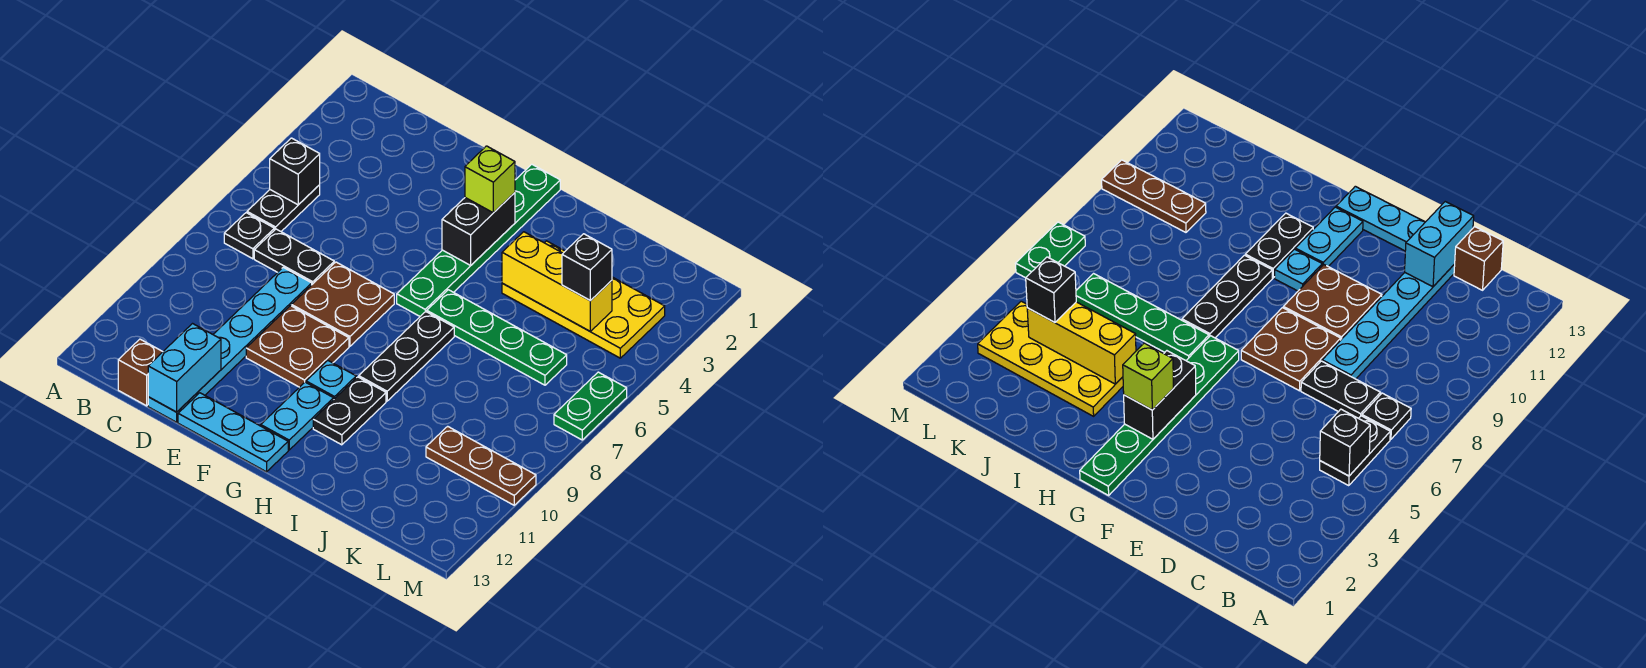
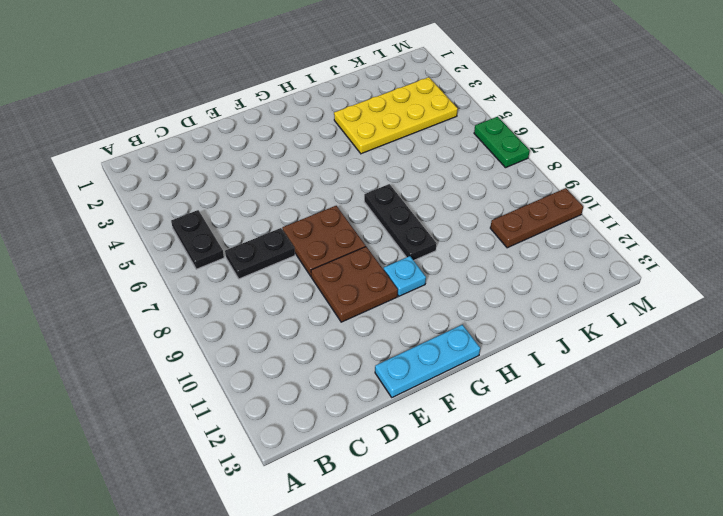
none -> black 1x1 plate [224,213,274,259]
none -> brown 1x1 brick [118,339,163,406]
none -> cyan 1x6 plate [148,267,312,422]

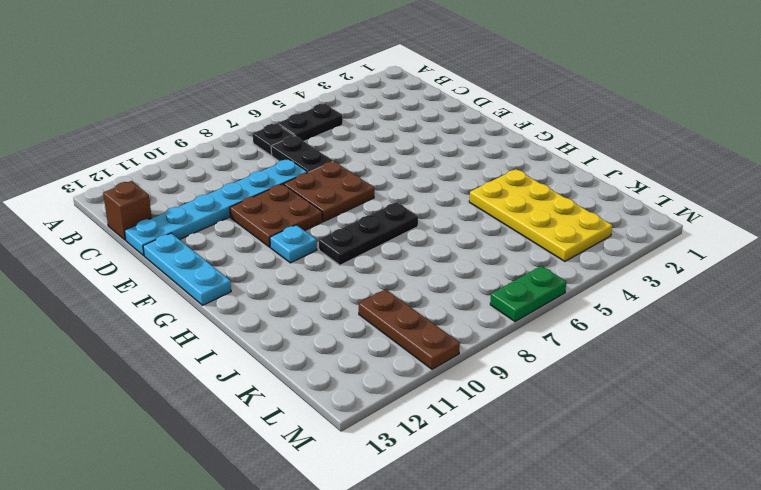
none -> green 1x6 plate [397,164,560,316]
none -> cyan 1x2 plate [261,382,334,450]
none -> green 1x4 plate [427,290,567,385]

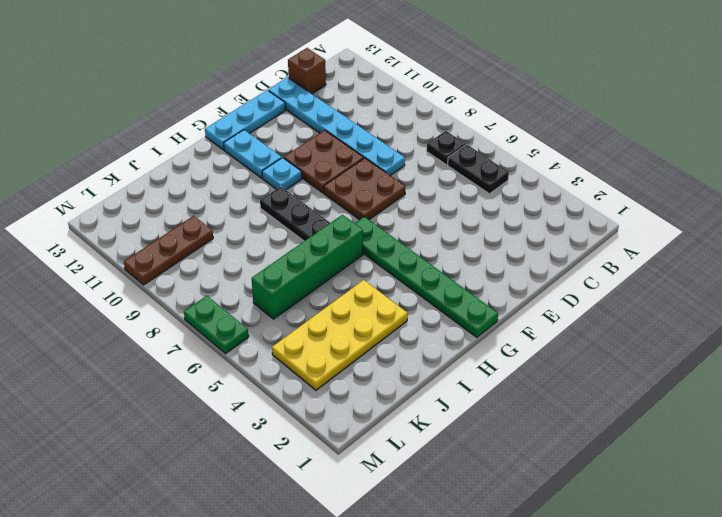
green 1x4 brick [251,215,363,319] -> green 1x4 plate [427,290,567,385]
none -> black 1x2 plate [254,229,334,284]
none -> black 1x2 plate [313,377,386,445]
none -> black 1x1 brick [270,138,320,205]

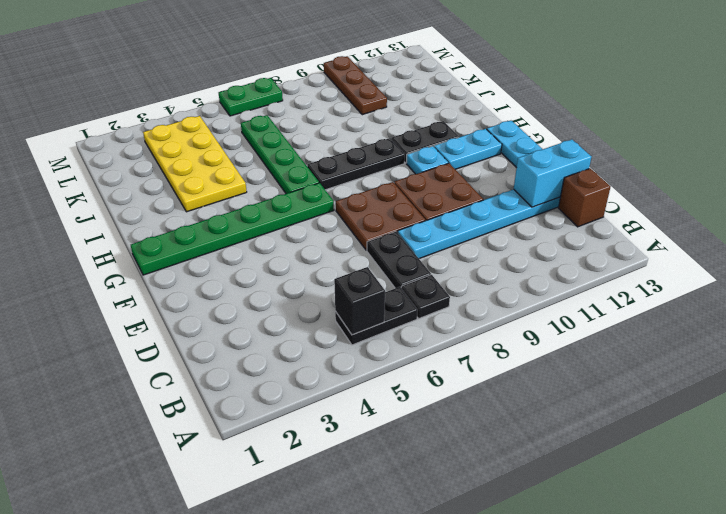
none -> black 1x2 brick [442,193,515,266]
none -> yellow 1x3 brick [502,232,612,331]
none -> lime 1x1 brick [465,146,515,213]

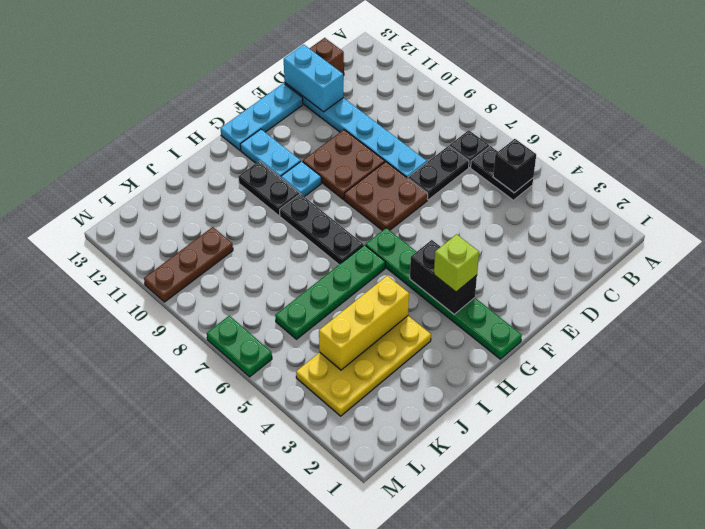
none -> black 1x1 brick [562,234,612,301]

